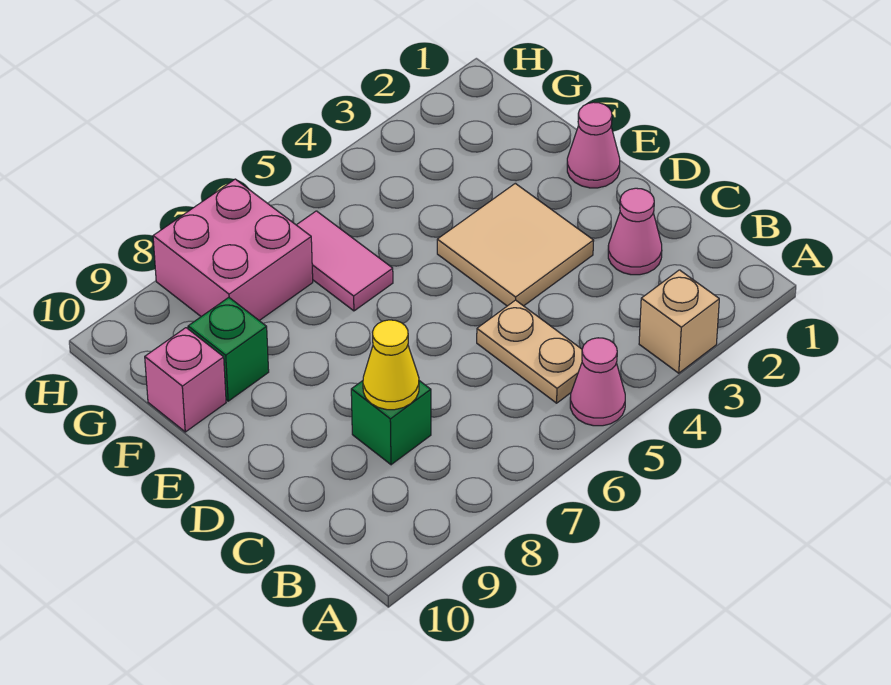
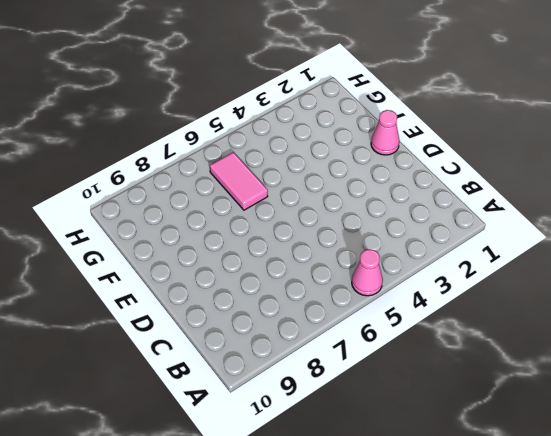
none -> tan 1x1 brick [639,270,719,373]
none -> tan 1x2 plate [477,300,582,403]
none -> pink 1x1 cone [608,188,662,275]

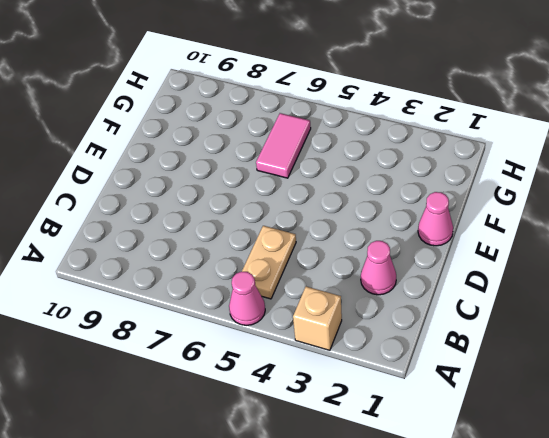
none -> green 1x1 brick [351,381,431,465]
none -> tan 2x2 tile [437,183,594,306]
none -> green 1x1 brick [188,298,269,401]

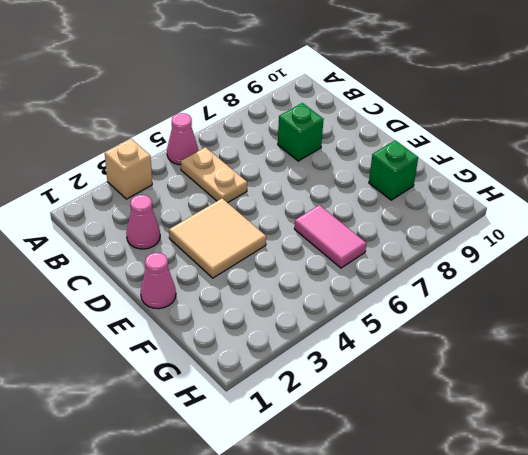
none -> pink 1x1 brick [145,328,226,432]
none -> pink 2x2 brick [153,179,313,321]
none -> yellow 1x1 cone [363,320,419,410]

